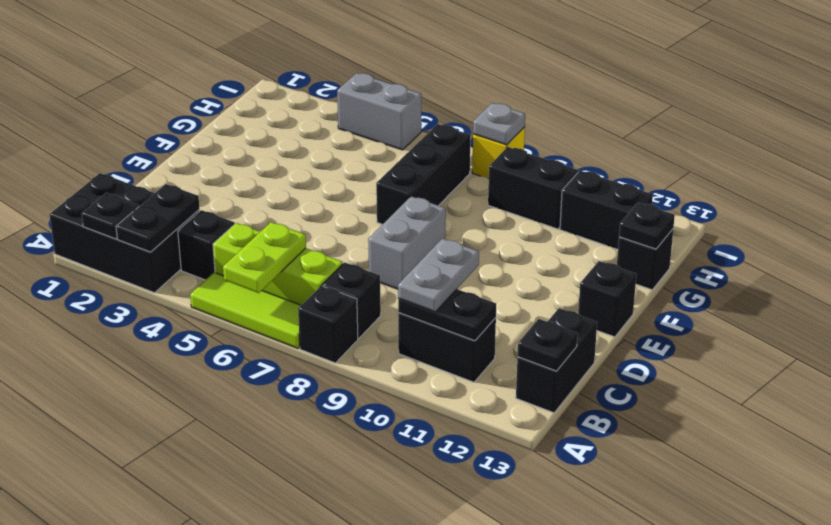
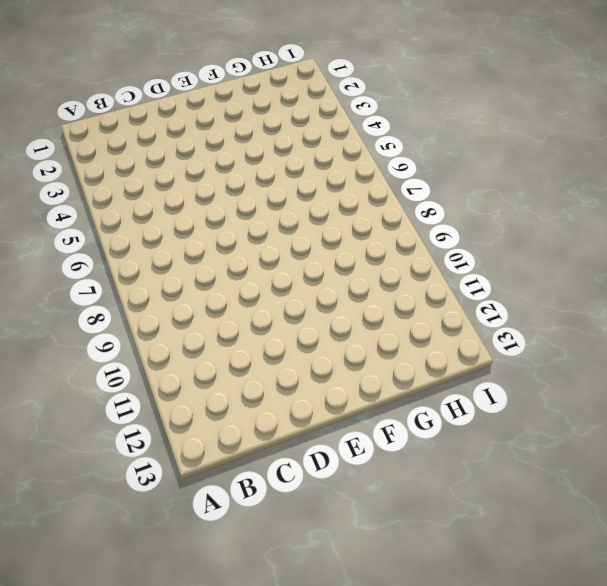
none -> black 2x3 brick [49,173,200,293]
none -> lime 1x3 tile [190,272,301,348]
none -> black 1x1 brick [298,286,358,363]

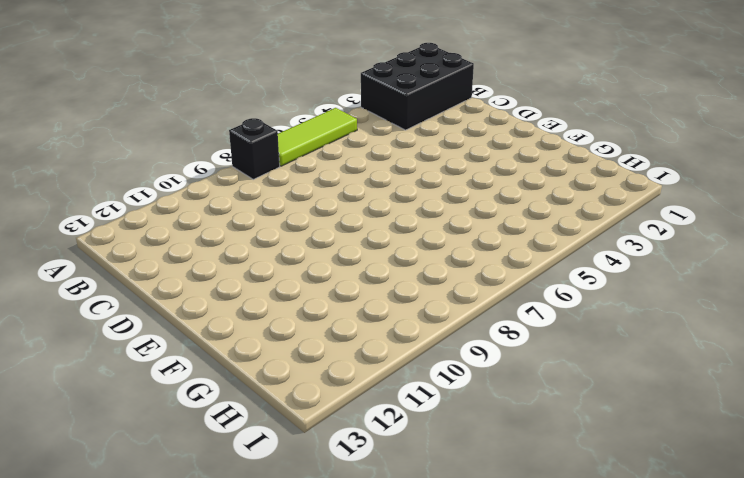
none -> black 1x1 brick [178,210,235,280]
none -> lime 1x3 brick [213,223,343,305]
none -> black 1x1 brick [322,262,381,338]

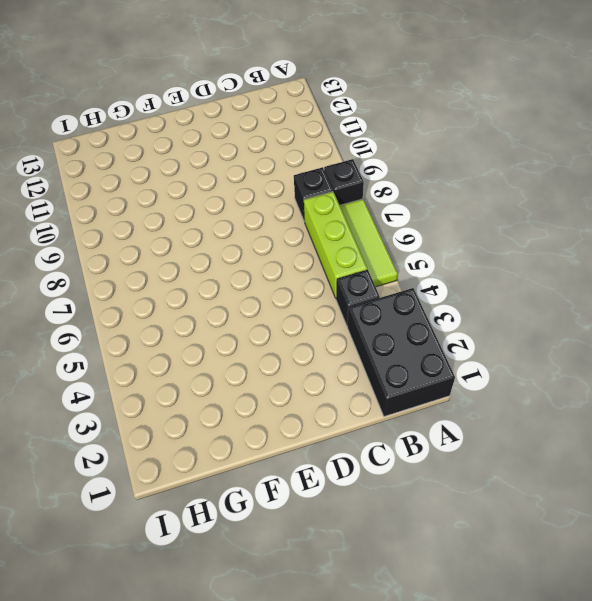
none -> black 1x2 brick [398,313,496,382]
none -> black 1x2 brick [516,308,597,413]
none -> grey 1x2 brick [368,196,446,289]

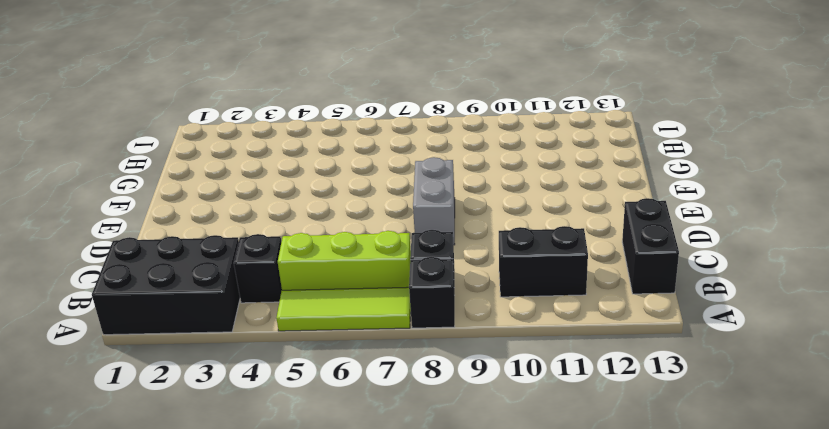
none -> black 1x1 brick [578,261,636,337]
none -> black 1x3 brick [376,124,471,224]
none -> black 1x1 brick [617,229,673,290]

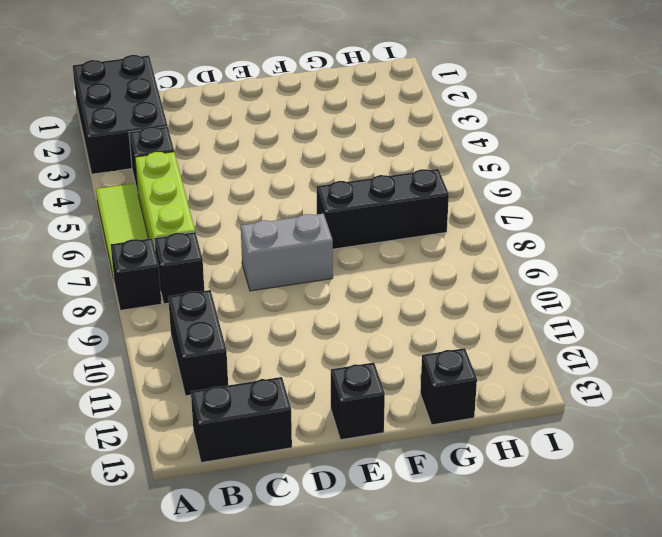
none -> black 1x2 brick [488,147,578,229]
none -> black 1x2 brick [560,171,653,249]
none -> grey 1x2 brick [337,73,421,150]

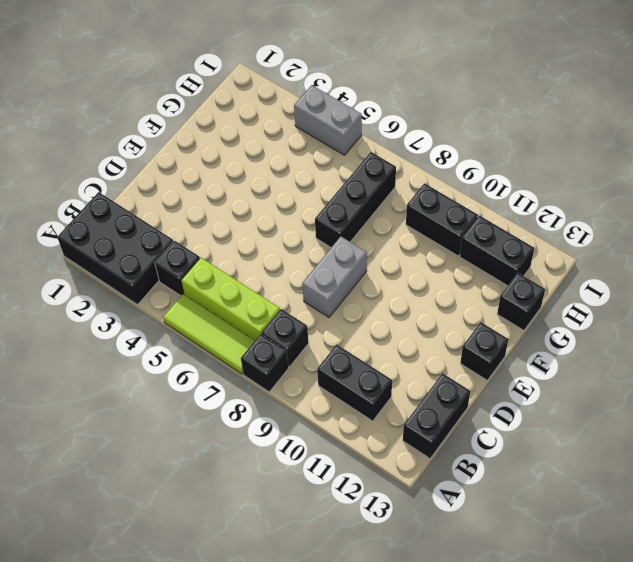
none -> yellow 1x1 brick [472,127,525,179]
none -> black 1x1 plate [82,193,139,239]
none -> black 1x2 plate [116,184,200,252]

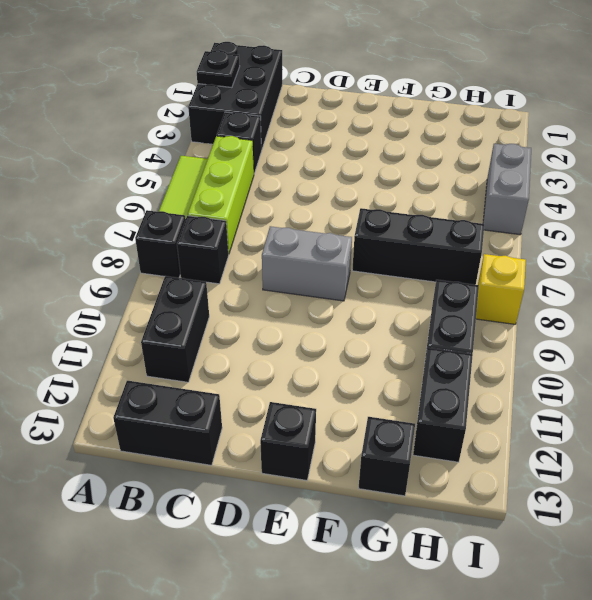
none -> black 1x2 plate [116,184,200,252]
none -> lime 1x2 plate [223,222,306,293]
none -> black 1x2 plate [398,289,496,341]

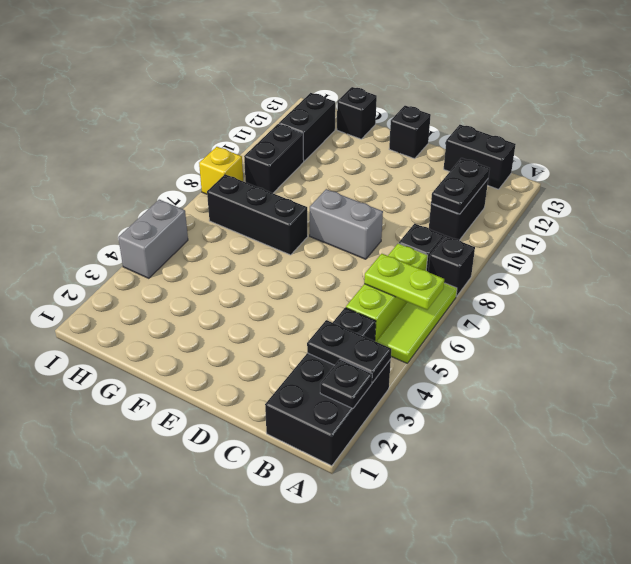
none -> black 1x1 plate [517,319,578,371]
none -> black 1x1 plate [619,203,675,249]
none -> grey 1x1 plate [473,103,525,145]

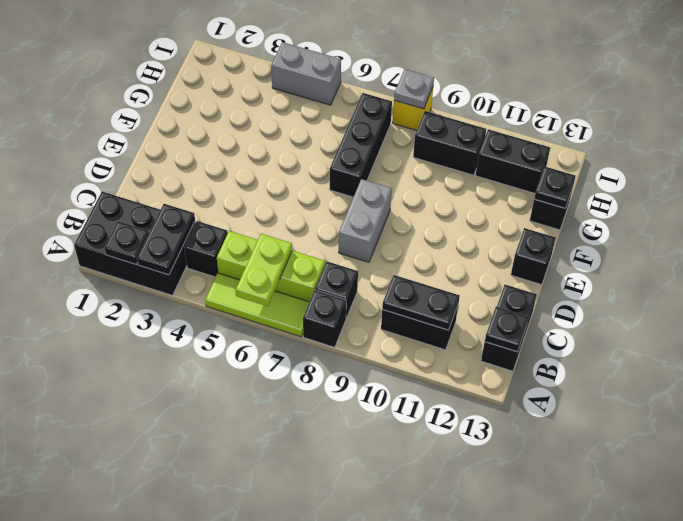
none -> grey 1x2 plate [398,238,479,312]

